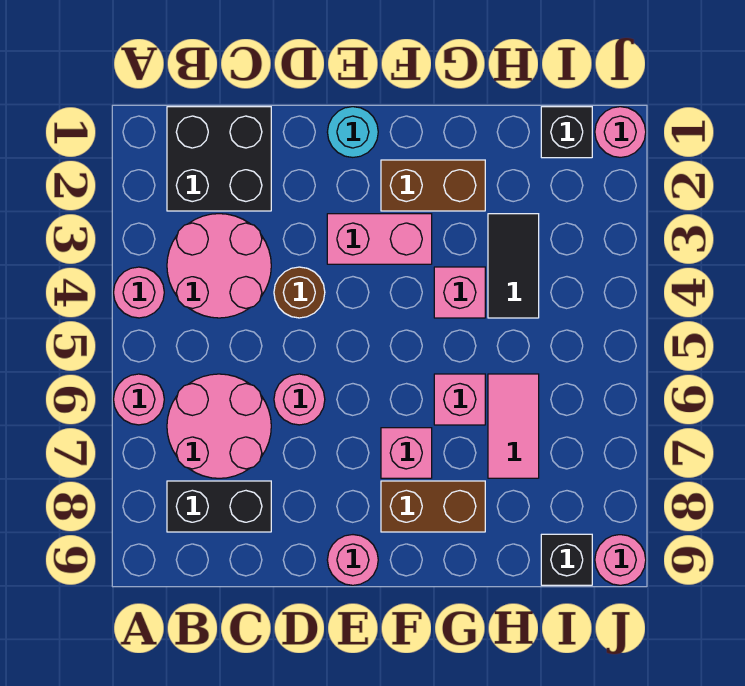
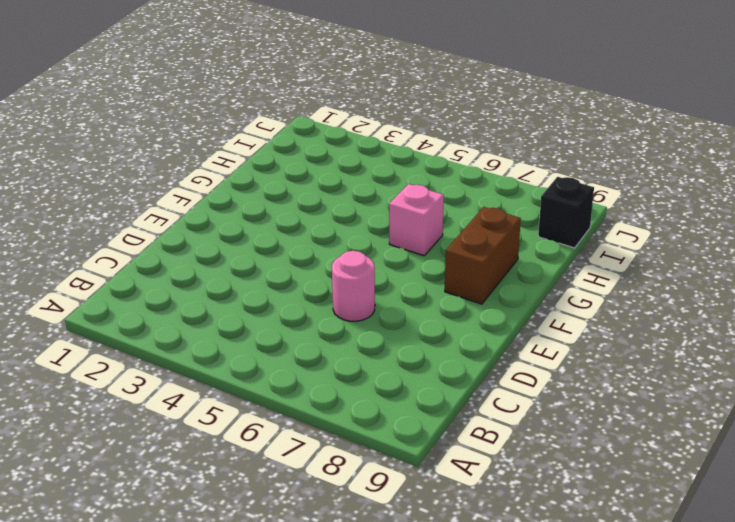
none -> pink 1x1 round brick [114,267,164,318]
none -> pink 1x1 round brick [114,374,164,425]
none -> black 2x2 brick [167,107,271,211]

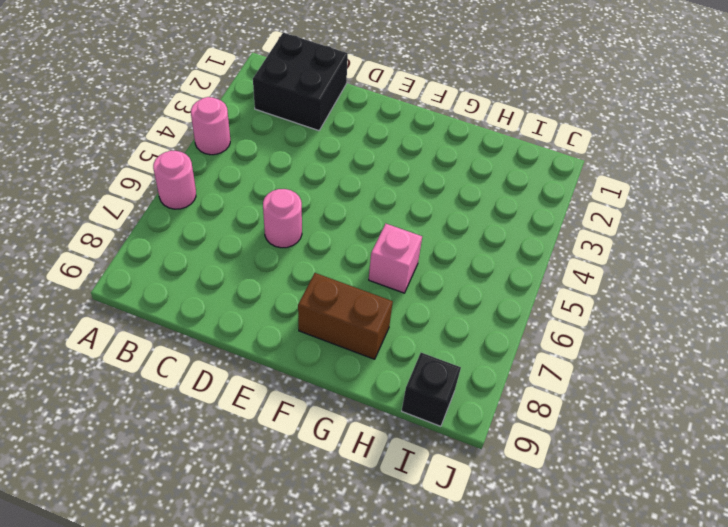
none -> pink 2x2 round brick [167,214,271,318]
none -> pink 2x2 round brick [167,374,271,478]
none -> black 1x2 brick [167,481,271,532]

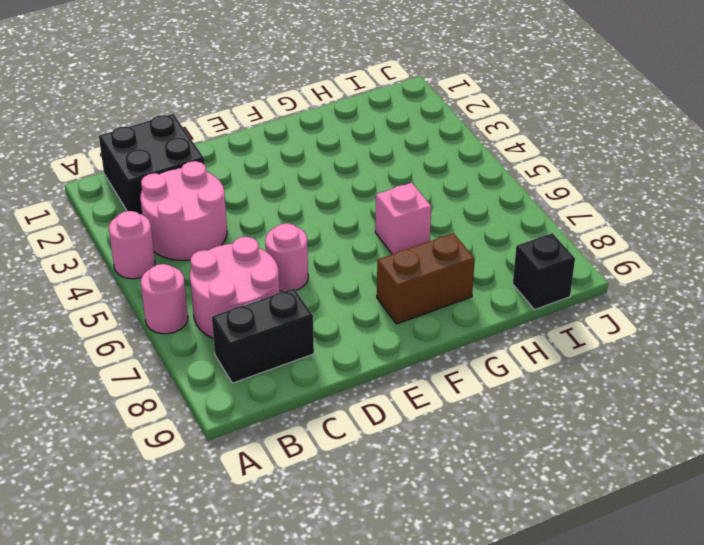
none -> brown 1x1 round brick [274,267,325,318]
none -> cyan 1x1 round brick [327,107,378,157]
none -> pink 1x2 brick [327,214,432,264]

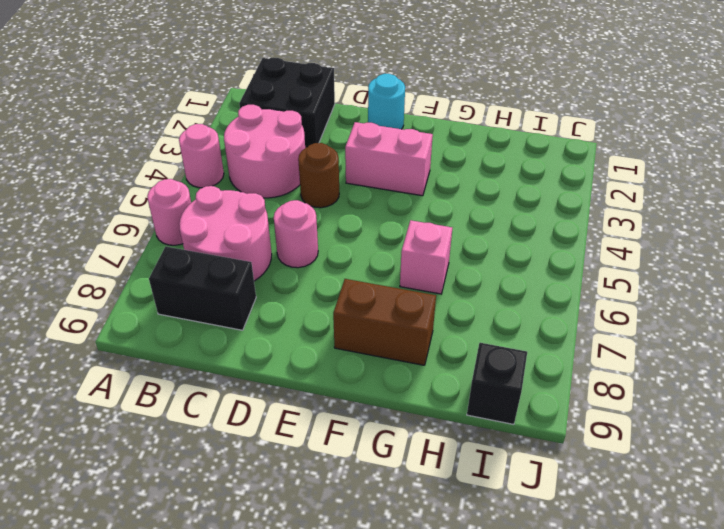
none -> pink 1x1 round brick [327,535,378,585]
none -> brown 1x2 brick [381,160,485,211]
none -> pink 1x1 brick [381,428,432,478]

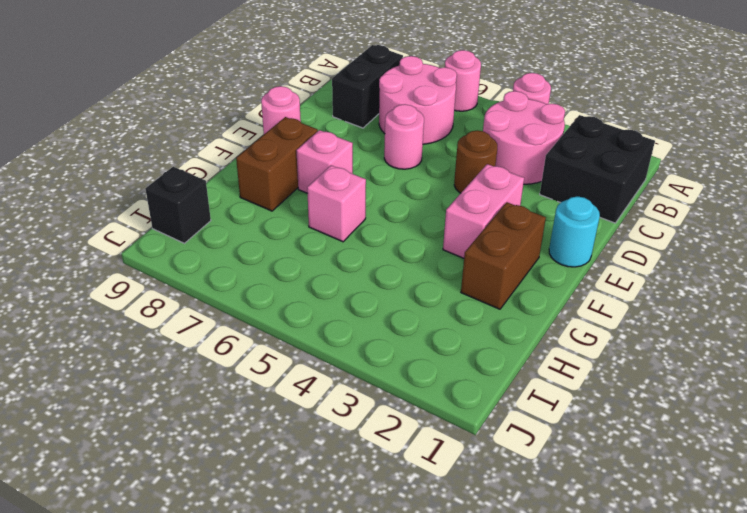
none -> pink 1x1 brick [434,267,485,318]
none -> black 1x2 tile [488,214,539,318]
none -> pink 1x2 tile [488,374,539,478]

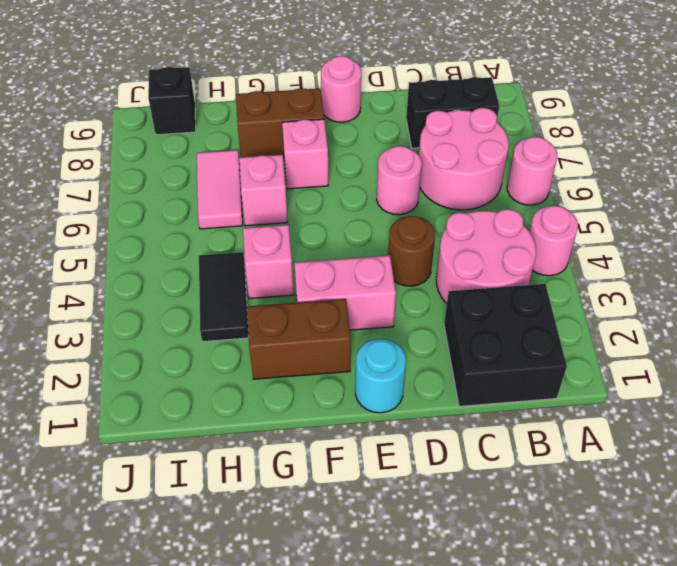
none -> black 1x1 brick [541,107,592,158]
none -> pink 1x1 round brick [595,107,646,157]
none -> pink 1x1 round brick [595,535,646,585]

